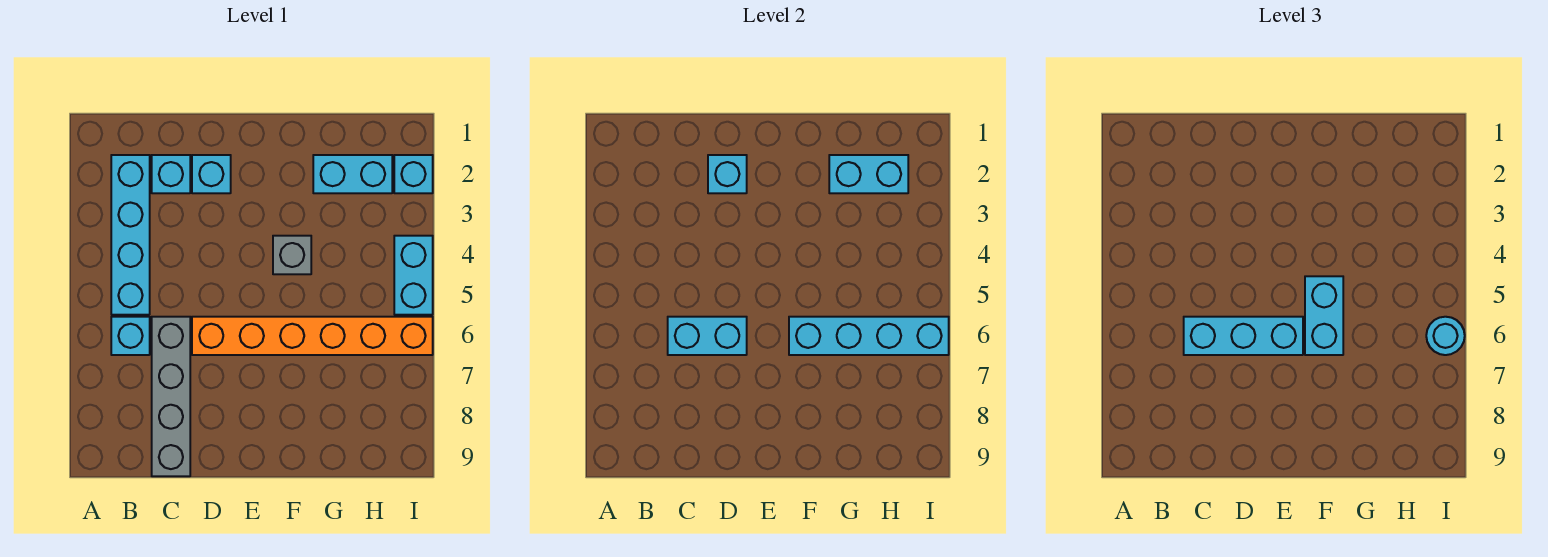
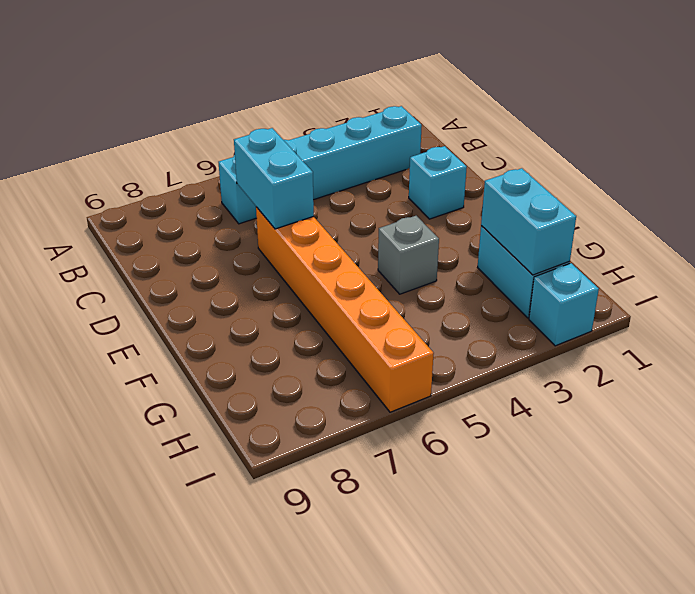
none -> cyan 1x1 brick [152,155,190,193]
none -> grey 1x4 brick [152,317,190,476]
none -> cyan 1x2 brick [394,236,433,315]

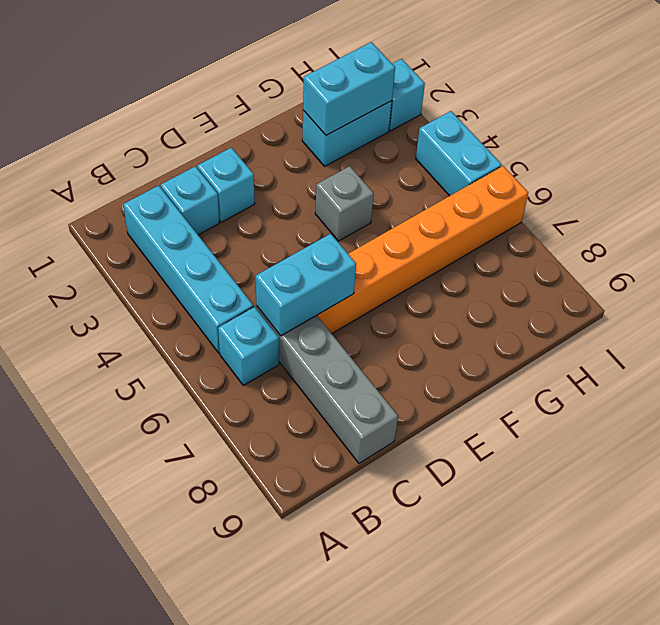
none -> cyan 1x1 brick [708,155,747,193]
none -> cyan 1x4 brick [789,317,949,355]
none -> cyan 1x3 brick [1184,317,1303,355]

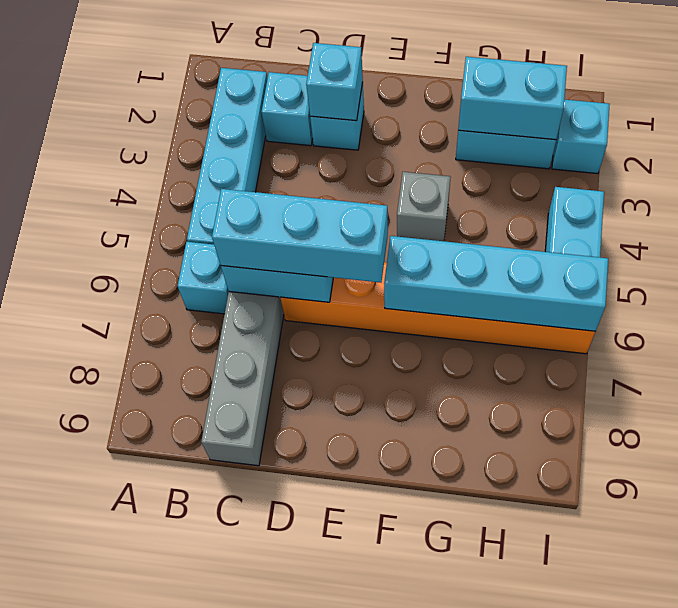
none -> cyan 1x2 brick [1305,276,1343,355]
none -> cyan 1x1 round brick [1426,317,1465,355]

